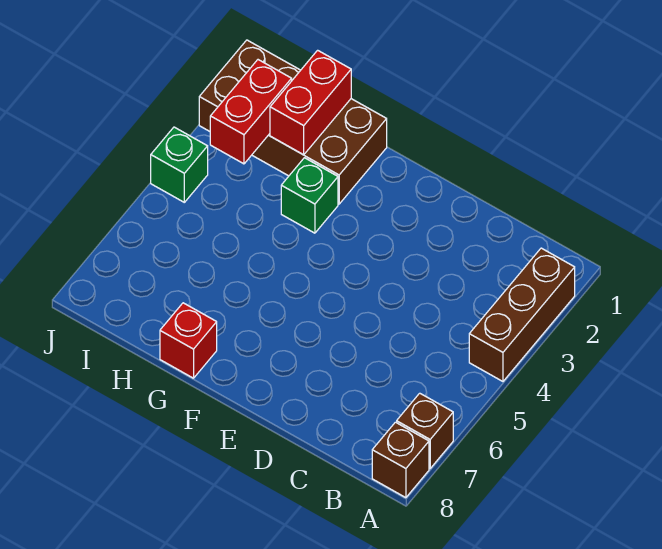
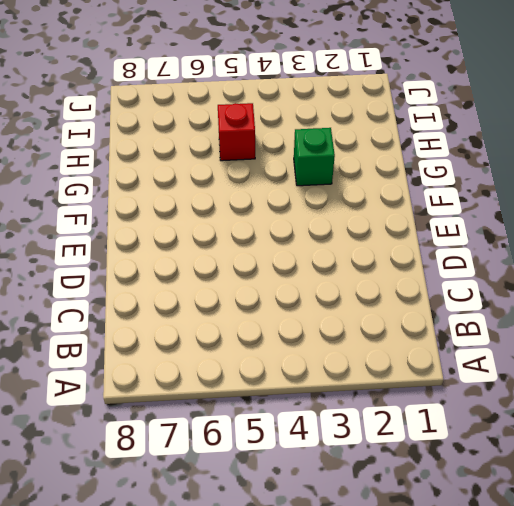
red 1x1 brick [218,103,255,161] -> red 1x1 brick moved to [160,303,217,378]
none -> brown 1x3 brick [469,248,575,381]
none -> brown 1x1 brick [397,393,453,468]

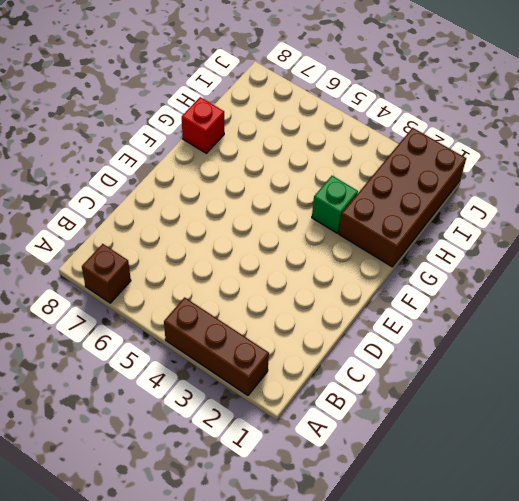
none -> brown 1x1 brick [372,422,429,498]
none -> green 1x1 brick [151,127,208,202]

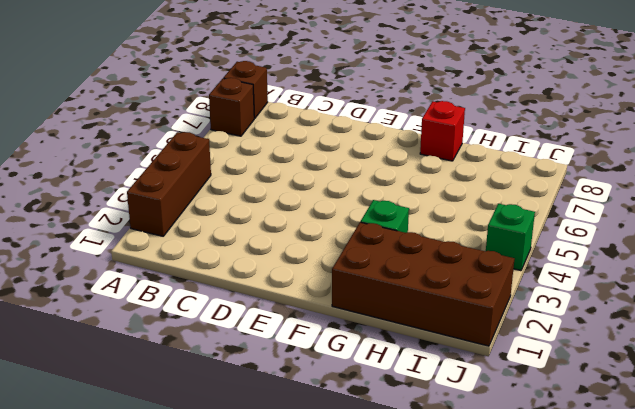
none -> red 1x2 brick [270,50,351,155]
none -> red 1x2 brick [210,60,292,164]

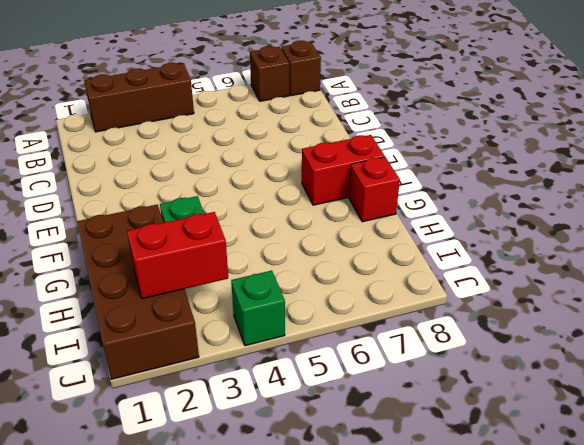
red 1x2 brick [302,135,385,205] -> red 1x2 brick moved to [270,50,351,155]

